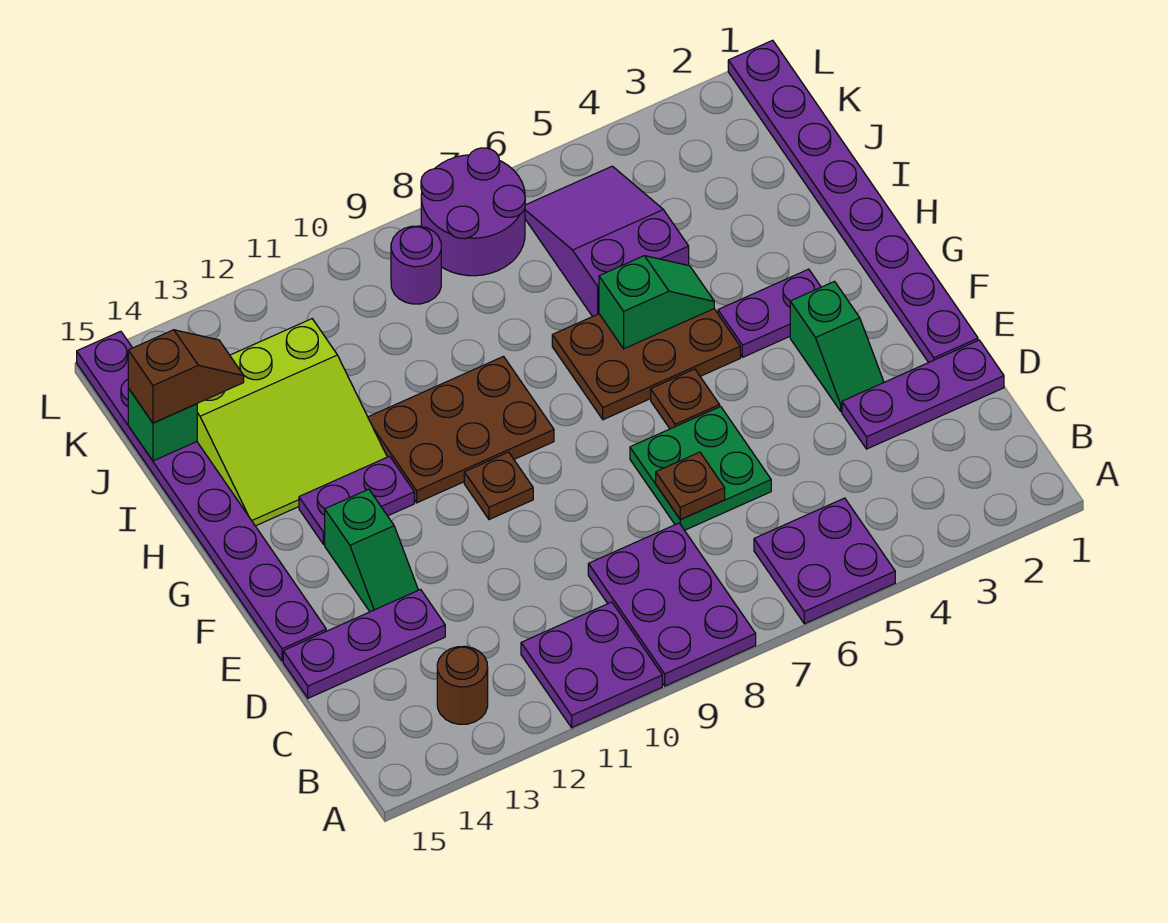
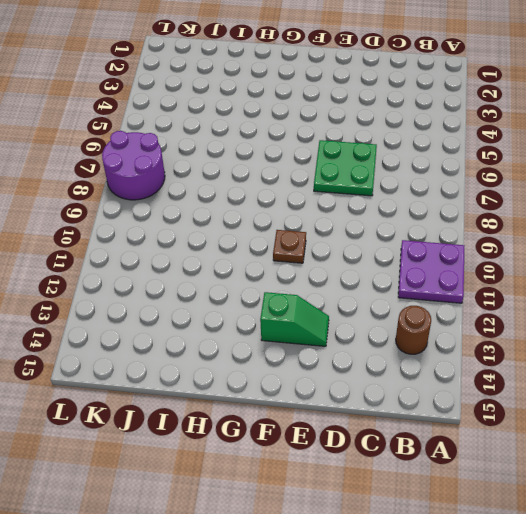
none -> purple 2x2 plate [754,498,895,624]
none -> purple 2x3 plate [588,523,756,686]
none -> purple 1x3 plate [842,340,1004,449]

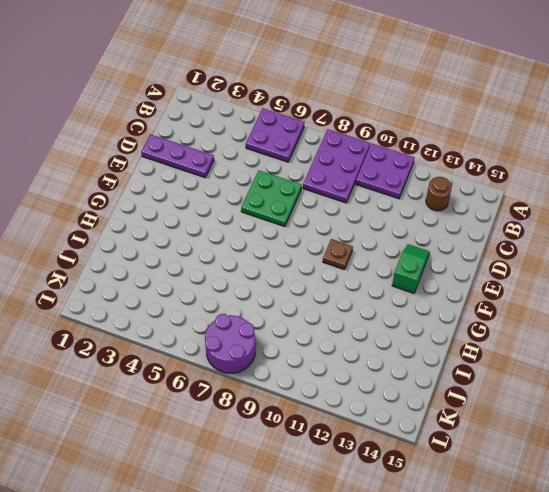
none -> purple 1x3 plate [283,590,445,698]
none -> purple 1x8 plate [728,40,978,362]
none -> green 1x2 slope [790,281,884,411]

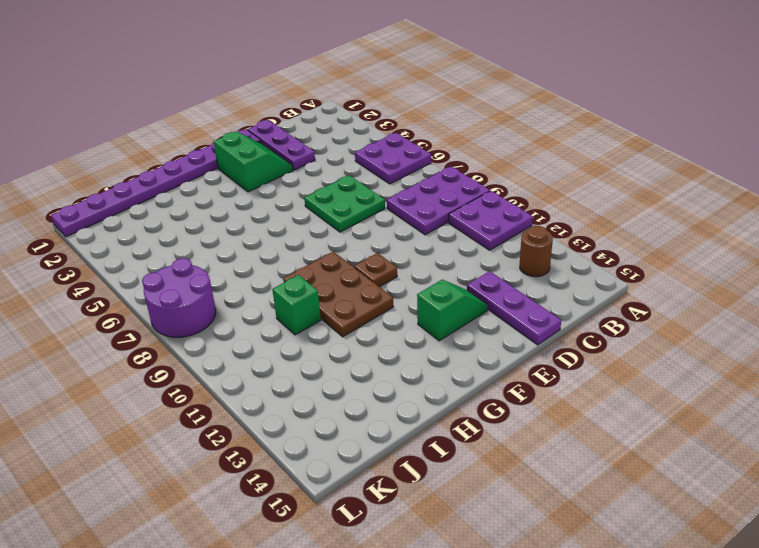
green 2x2 slope [214,131,293,192] -> green 1x2 slope [790,281,884,411]
green 1x1 brick [272,275,321,335] -> green 1x1 brick moved to [128,388,197,461]
none -> purple 1x8 plate [77,331,326,661]
none -> brown 1x1 plate [651,369,720,429]
none -> purple 1x2 plate [718,269,821,357]

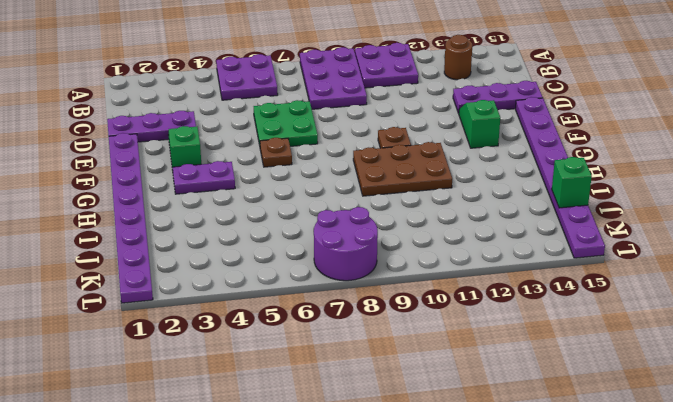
none -> brown 2x3 plate [552,309,740,420]
none -> purple 1x2 plate [299,456,414,544]
none -> lime 3x3 slope [197,319,387,526]

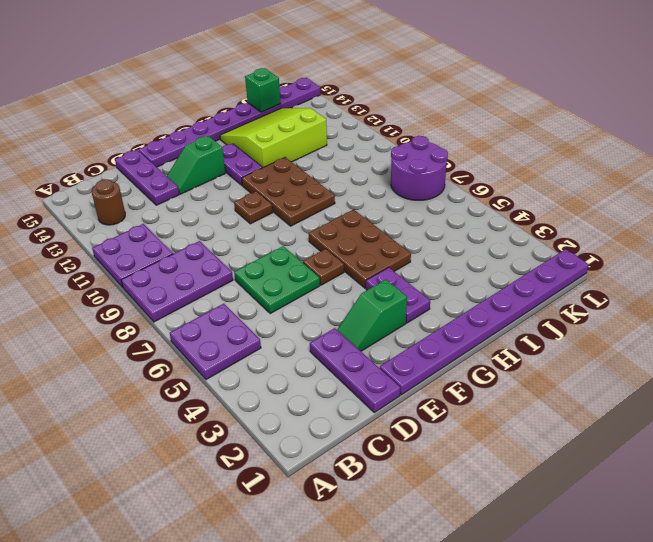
lime 3x3 slope [220,108,327,168] -> lime 3x3 slope turned to [197,319,387,526]
none -> purple 2x3 slope [525,166,689,316]
none -> purple 1x1 round brick [391,226,441,304]
none -> brown 1x1 plate [656,452,725,519]

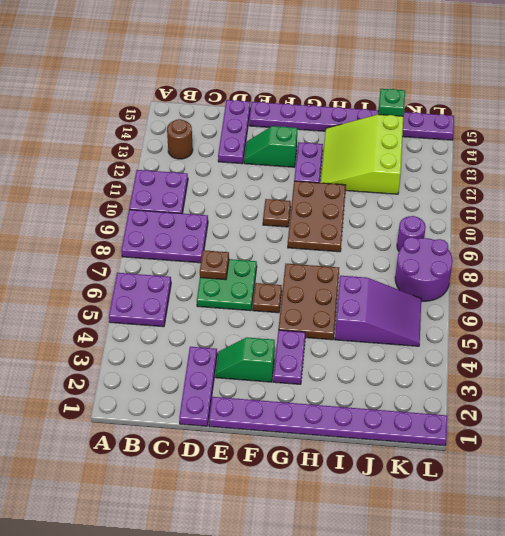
none -> green 1x2 slope [599,256,714,349]
none -> brown 1x2 slope [128,330,244,423]

